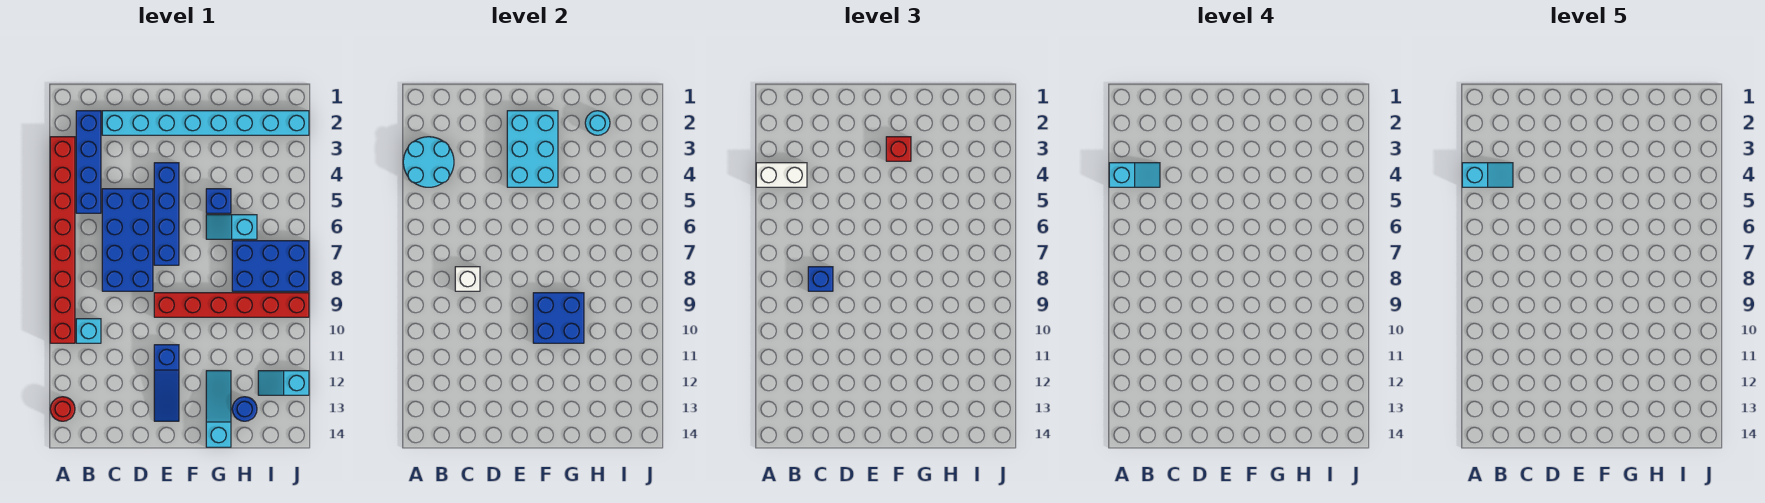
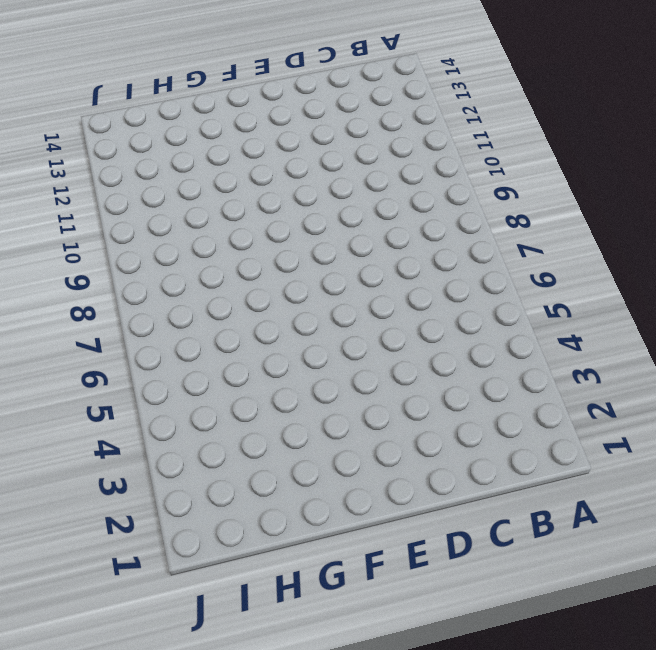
none -> red 1x8 brick [50,137,75,343]
none -> red 1x1 round brick [50,397,75,421]
none -> blue 1x4 brick [76,111,101,213]

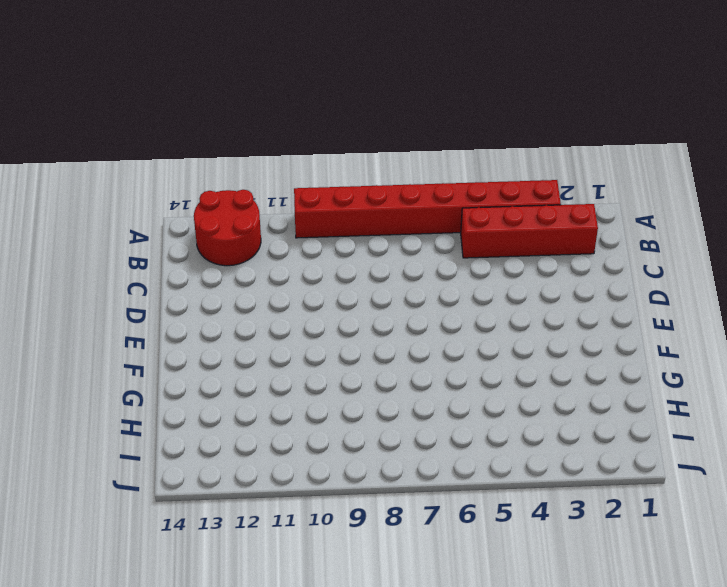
red 2x2 round brick [194,190,261,266] -> red 1x1 round brick [50,397,75,421]
red 1x4 brick [461,204,598,258] -> blue 1x4 brick [76,111,101,213]
none -> cyan 1x1 brick [76,319,101,343]
none -> cyan 1x8 brick [102,111,309,135]
none -> blue 2x4 brick [102,189,153,291]

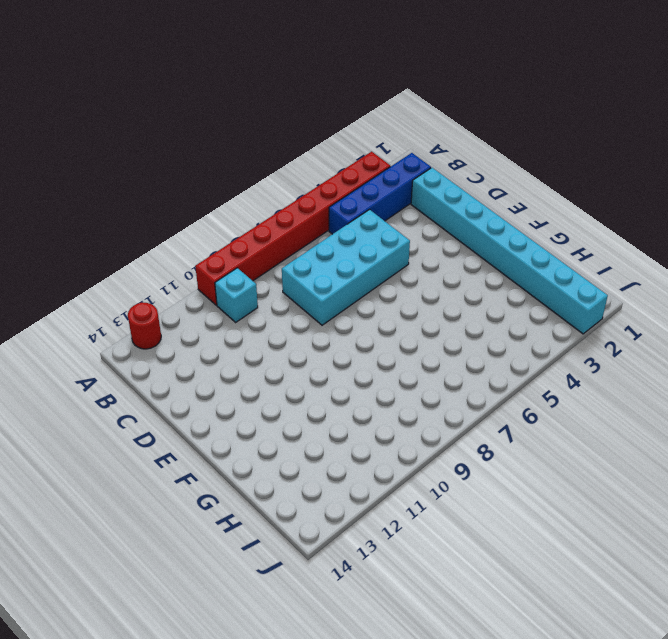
cyan 2x4 brick [282,210,410,325] -> blue 2x4 brick [102,189,153,291]
none -> blue 1x4 brick [154,163,179,265]
none -> red 1x6 brick [154,293,309,317]
none -> blue 1x3 slope [154,345,179,421]

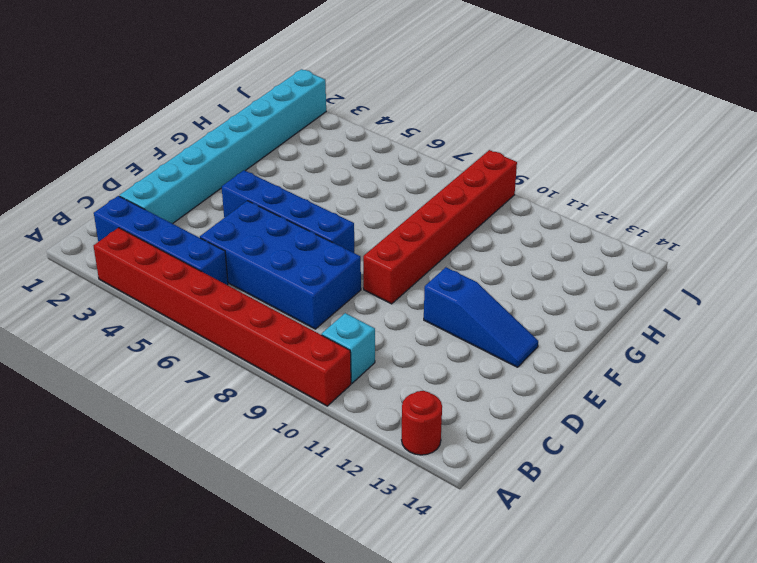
none -> blue 1x1 brick [206,189,231,213]
none -> cyan 1x2 slope [206,215,257,239]
none -> cyan 1x3 slope [206,371,231,447]

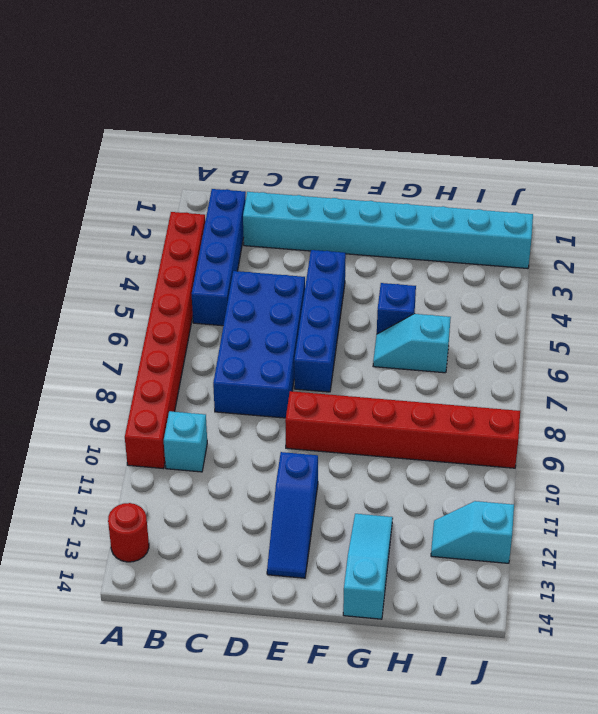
none -> blue 2x3 brick [232,241,309,291]
none -> blue 1x1 round brick [232,397,257,421]
none -> cyan 2x2 round brick [403,137,454,187]

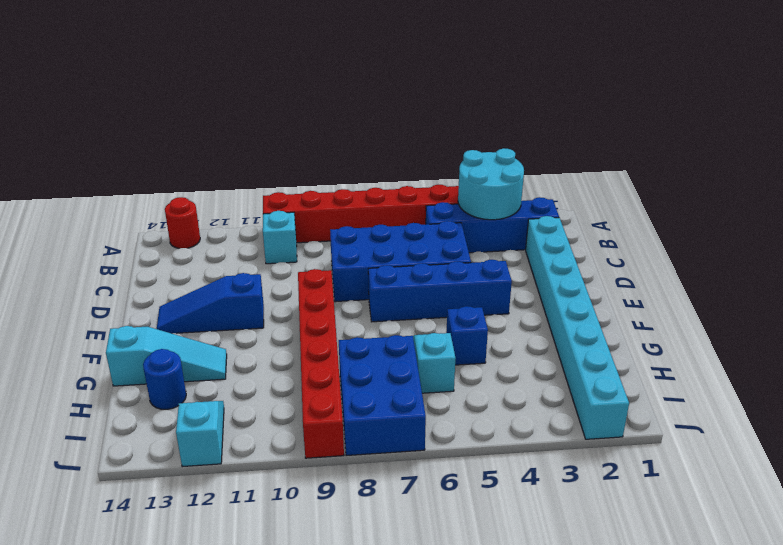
none -> white 1x1 brick [455,267,480,291]
none -> cyan 2x3 brick [507,111,558,187]
none -> blue 2x2 brick [533,293,584,343]

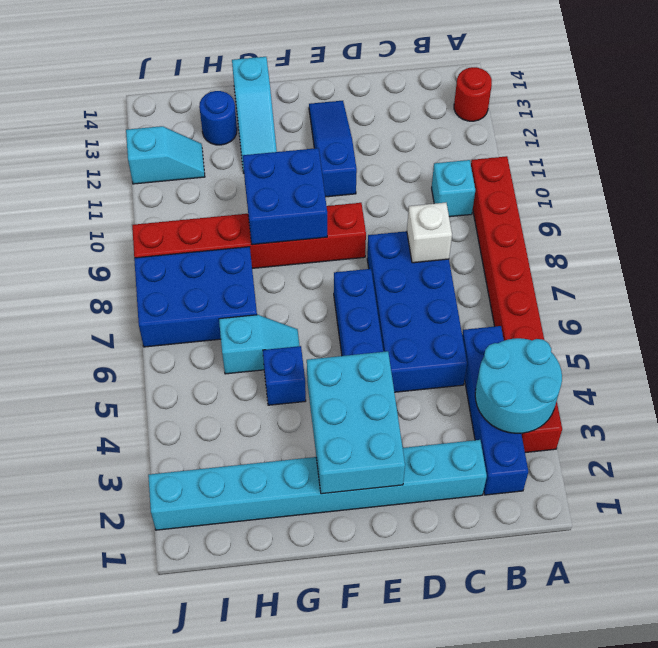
none -> cyan 1x1 round brick [585,111,610,135]
none -> white 1x2 brick [756,163,807,187]
none -> blue 1x1 brick [808,267,833,291]

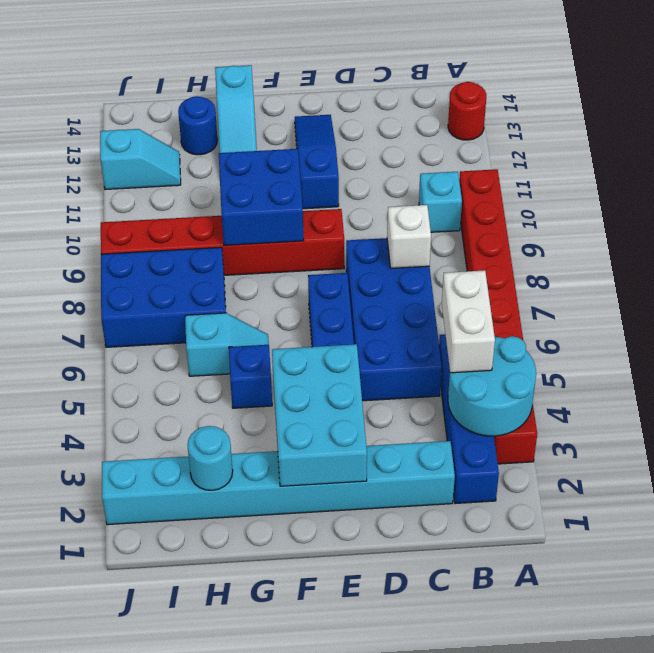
white 1x2 brick [442,270,495,373] -> white 1x2 brick turned to [756,163,807,187]
none -> blue 1x1 brick [808,267,833,291]
none -> red 1x1 brick [886,137,911,161]
none -> cyan 1x2 slope [1109,163,1160,187]

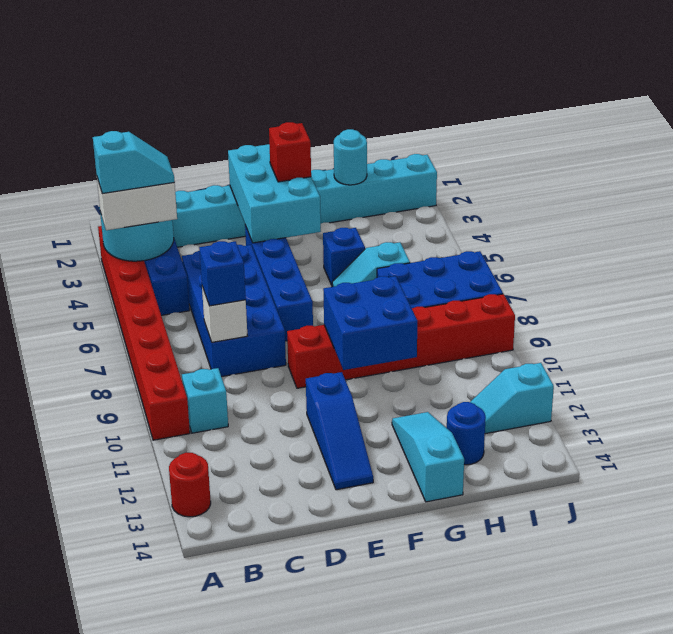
none -> cyan 1x2 slope [1462,163,1513,187]

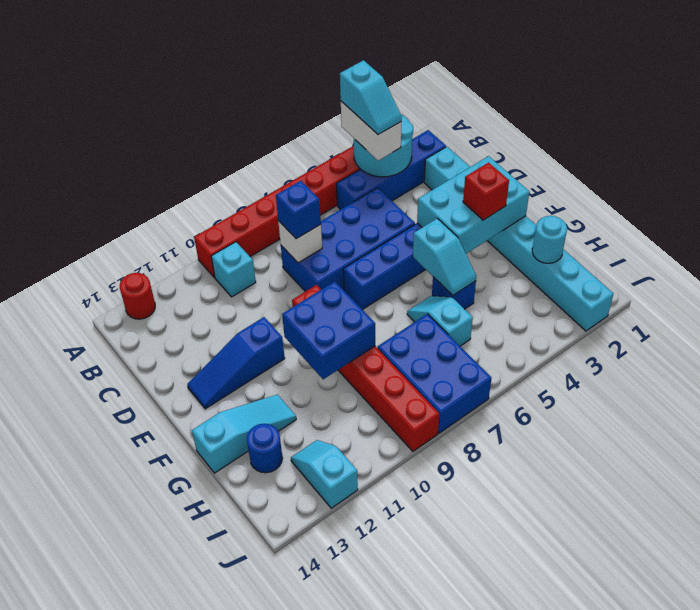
cyan 1x2 slope [413,218,476,295] -> cyan 1x2 slope moved to [1462,163,1513,187]

